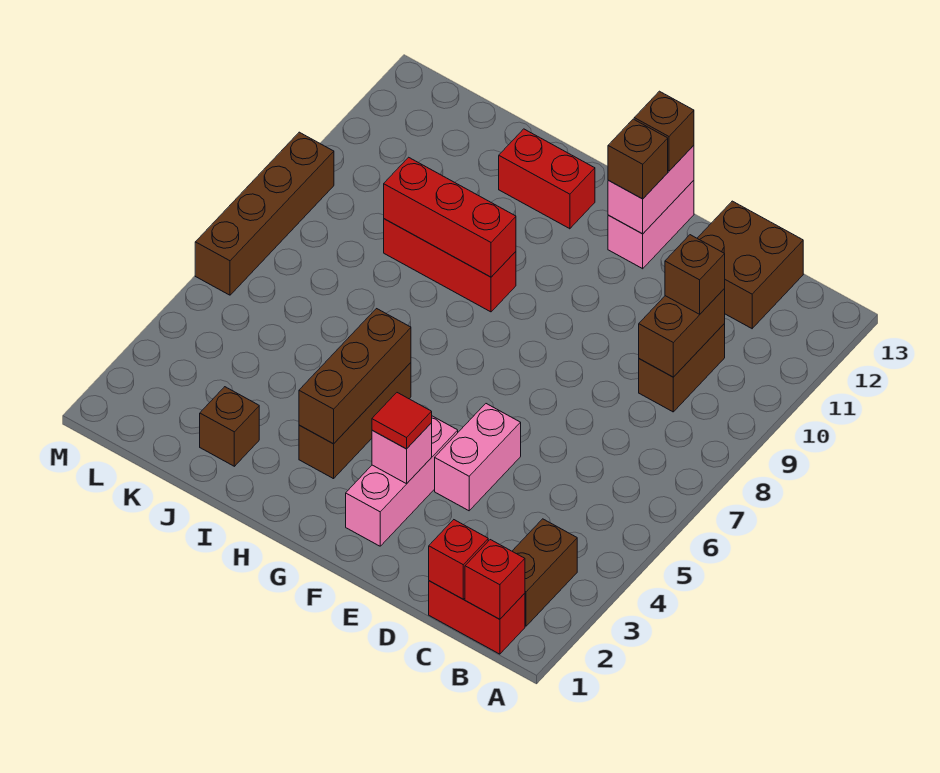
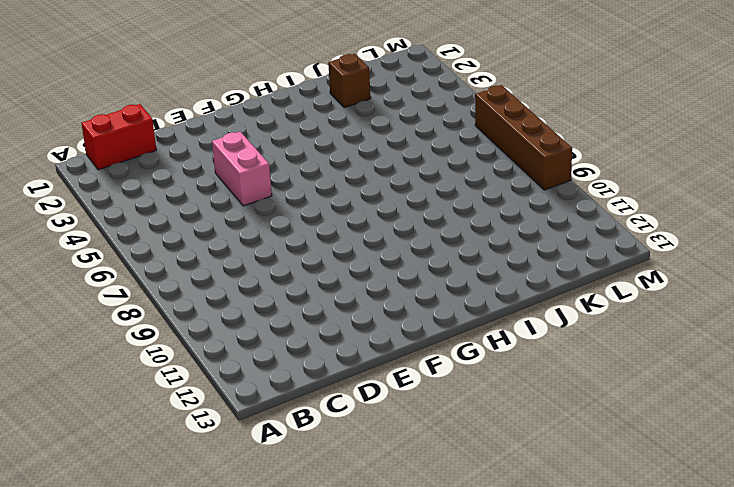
none -> brown 1x2 brick [512,519,577,626]
none -> brown 1x2 brick [639,324,725,412]
none -> brown 2x2 brick [697,201,803,328]

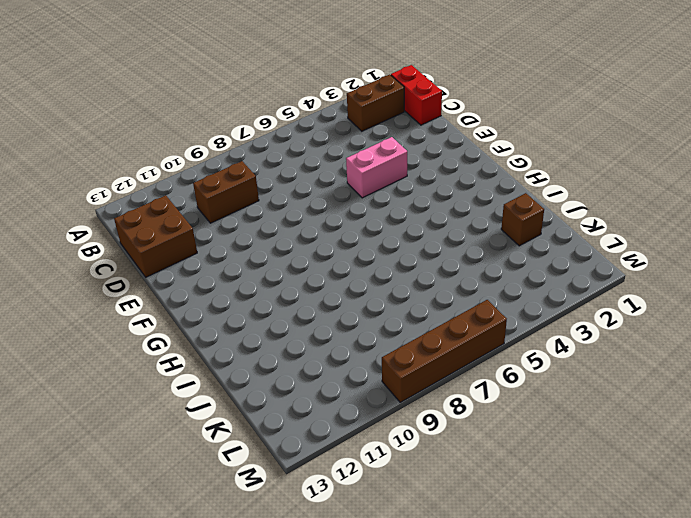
none -> pink 1x3 brick [346,416,458,546]
none -> pink 1x2 brick [608,180,694,269]
none -> brown 1x3 brick [299,363,411,479]

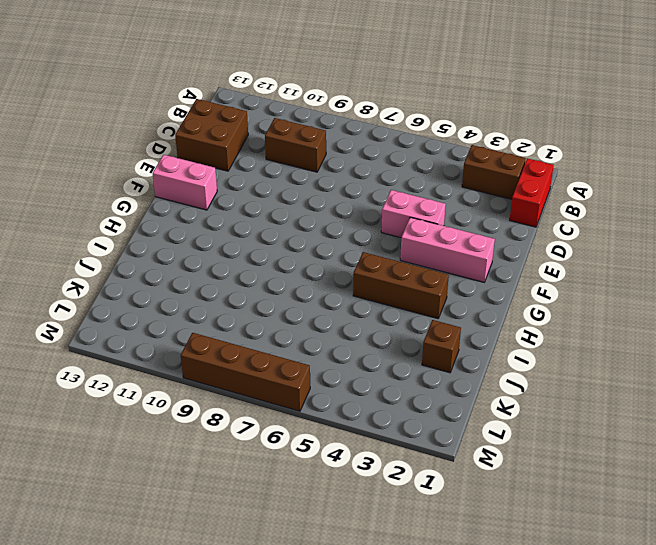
none -> red 1x3 brick [384,219,516,312]
none -> red 1x2 brick [499,129,595,229]
none -> red 1x1 brick [465,540,525,619]

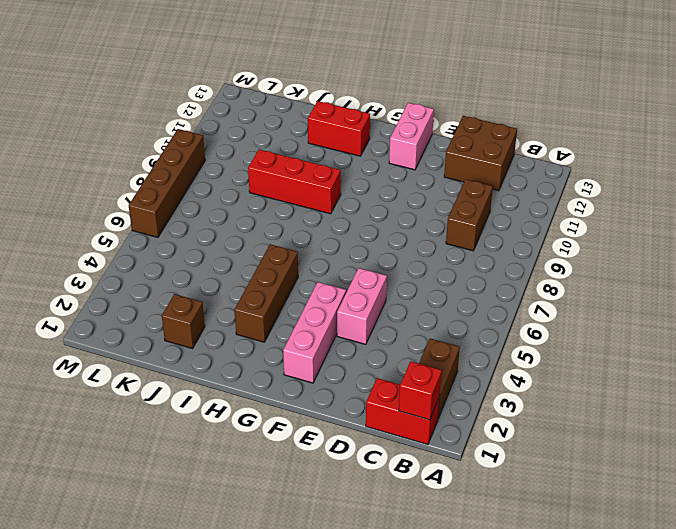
none -> red 1x1 brick [429,520,488,599]
none -> brown 1x2 brick [639,289,725,377]
none -> pink 1x1 brick [372,423,432,484]

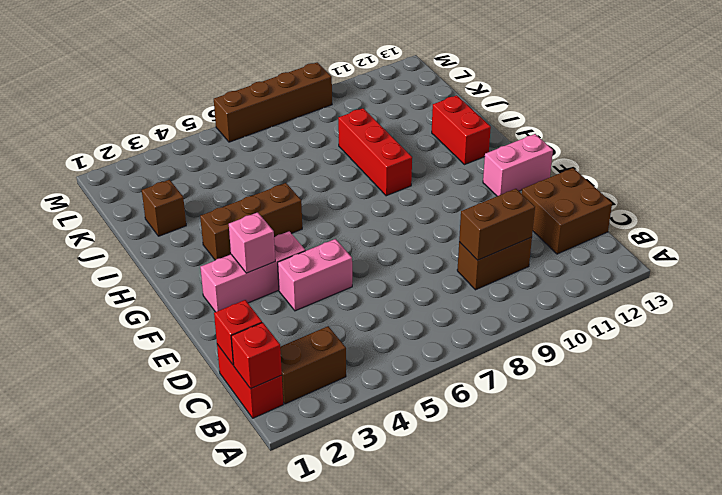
none -> pink 1x2 brick [608,145,694,234]
none -> brown 1x3 brick [299,309,411,444]
none -> red 1x3 brick [384,157,516,277]

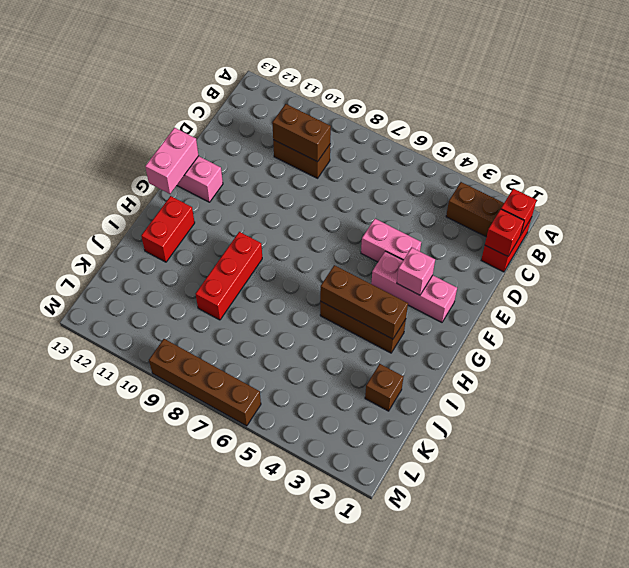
pink 1x2 brick [145,128,199,194] -> pink 1x2 brick turned to [608,145,694,234]
none -> brown 2x2 brick [697,201,803,328]
none -> red 1x3 brick [384,157,516,277]
none -> brown 1x1 brick [665,235,725,314]

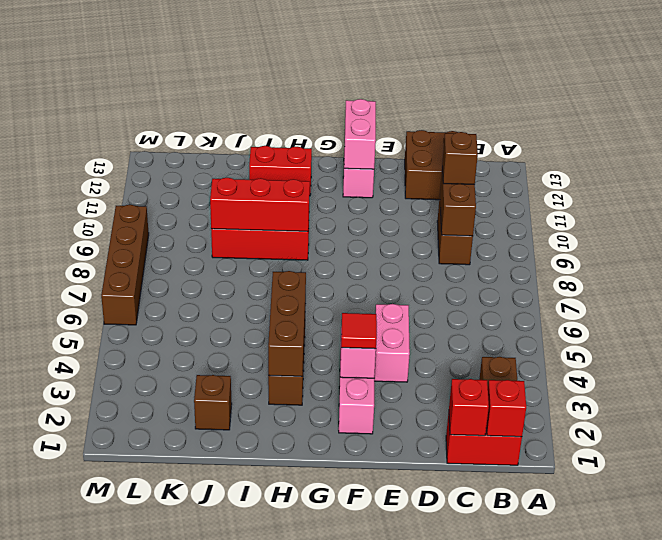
none -> brown 1x1 brick [608,119,668,199]
none -> brown 1x1 brick [634,91,694,171]

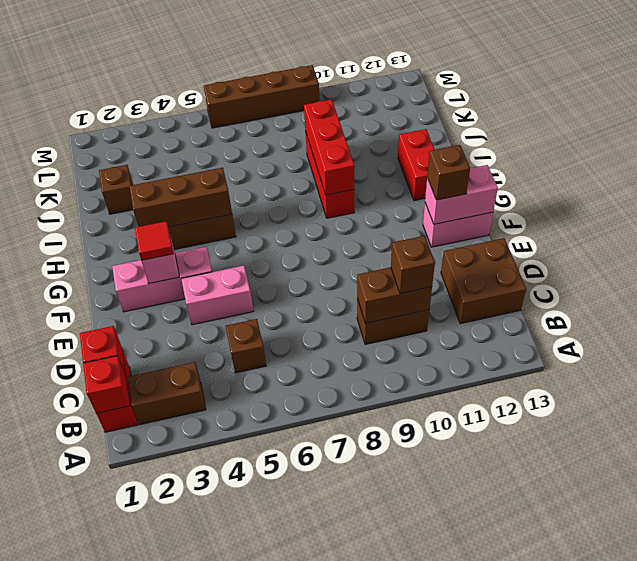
brown 1x1 brick [225,319,266,373] -> brown 1x1 brick moved to [634,91,694,171]

